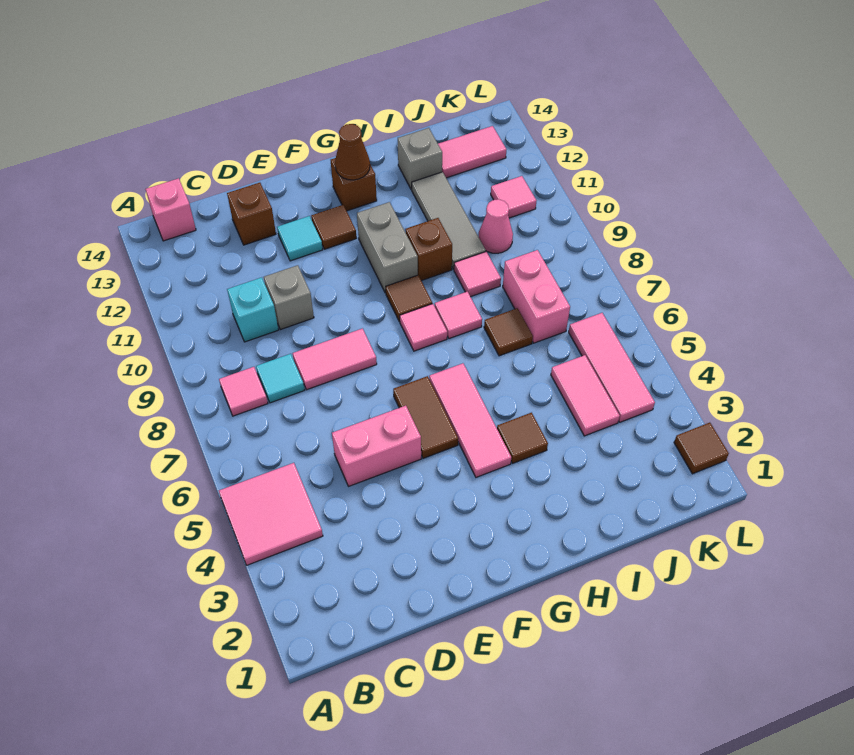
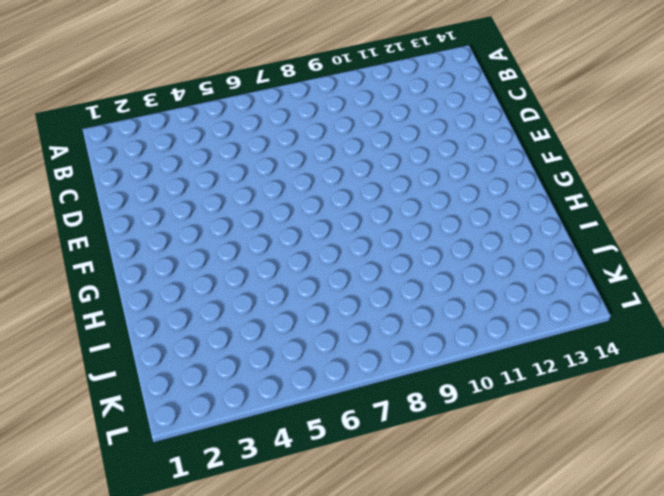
none -> pink 2x2 tile [219,463,323,565]
none -> pink 1x1 tile [219,367,268,416]
none -> pink 1x1 brick [145,178,196,241]
none -> cyan 1x1 tile [256,354,304,403]

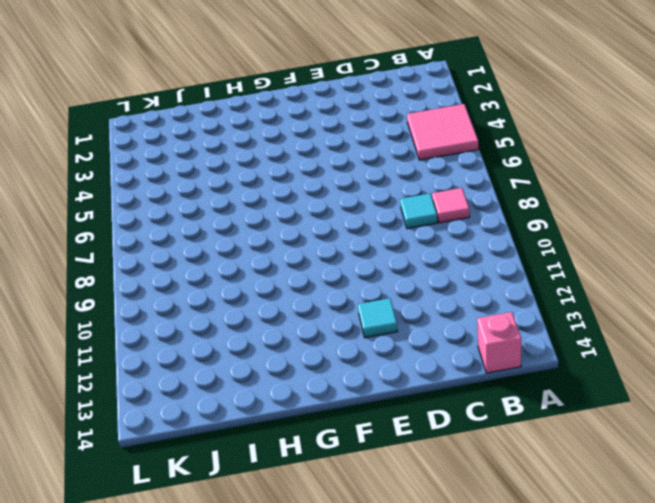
none -> cyan 1x1 brick [227,277,278,342]
none -> pink 1x2 brick [332,406,421,486]
none -> pink 1x2 tile [293,329,377,390]
none -> grey 1x1 brick [264,265,314,330]

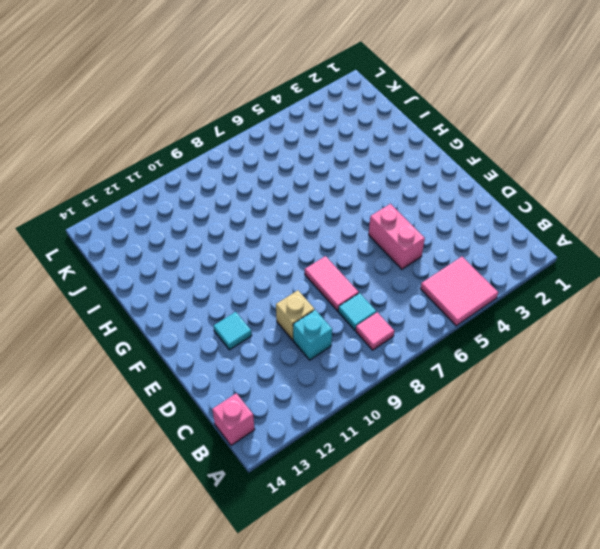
tan 1x1 brick [276,290,314,340] -> grey 1x1 brick [264,265,314,330]
none -> brown 1x1 brick [227,183,276,245]
none -> brown 1x2 tile [393,376,458,458]
none -> brown 1x1 tile [311,205,356,249]
none -> pink 1x3 tile [429,363,511,477]

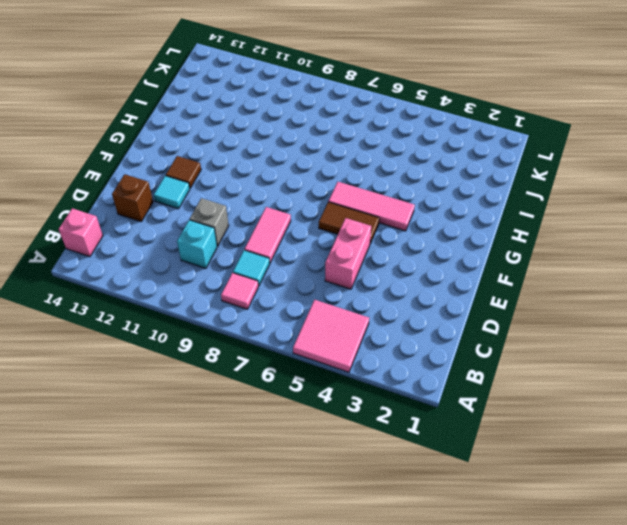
none -> pink 1x1 tile [400,304,447,351]
none -> brown 1x1 tile [386,275,432,322]
none -> grey 1x2 brick [357,202,418,293]
none -> brown 1x1 brick [331,158,377,211]

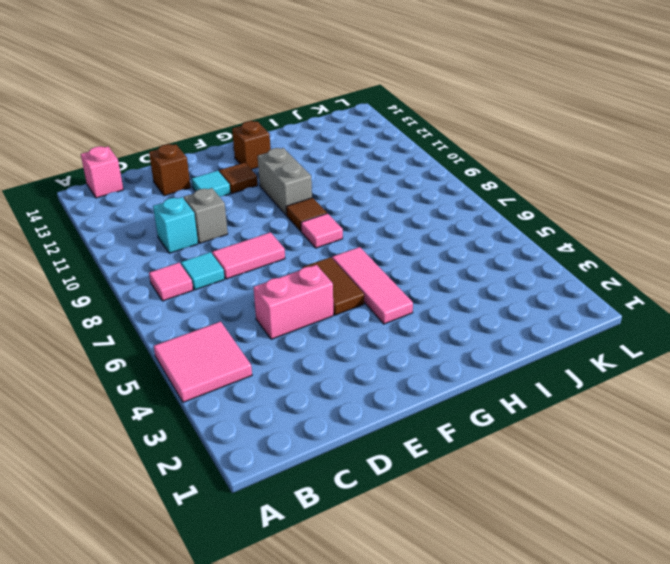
none -> brown 1x1 tile [497,413,548,463]
none -> pink 1x1 tile [435,292,482,339]
none -> brown 1x1 brick [405,218,452,281]
none -> brown 1x1 tile [484,308,533,356]

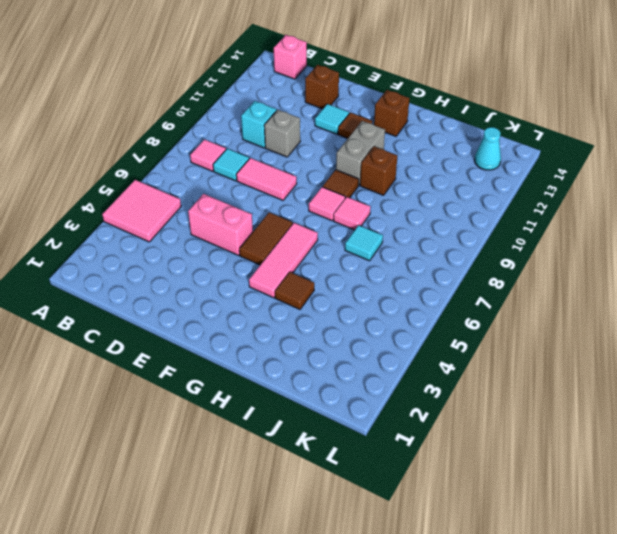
cyan 1x1 tile [345,225,383,261] -> brown 1x1 tile [484,308,533,356]
cyan 1x1 cone [475,127,501,170] -> pink 1x2 tile [438,126,506,178]
none -> pink 1x1 tile [454,252,501,297]
none -> grey 1x3 tile [412,172,486,269]
none -> grey 1x1 brick [398,128,442,189]
none -> pink 1x2 tile [551,355,620,436]

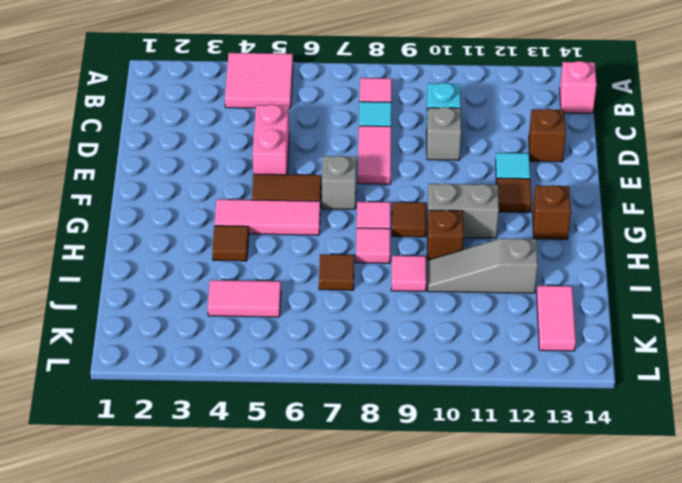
grey 1x1 brick [322,156,356,209] -> grey 1x1 brick moved to [398,128,442,189]
grey 1x3 slope [428,238,538,293] -> grey 1x3 tile [412,172,486,269]
none -> pink 1x2 brick [503,250,570,343]
none -> pink 1x1 cone [479,199,513,253]
none -> pink 1x3 tile [569,313,655,422]
none -> pink 1x1 tile [491,176,536,218]

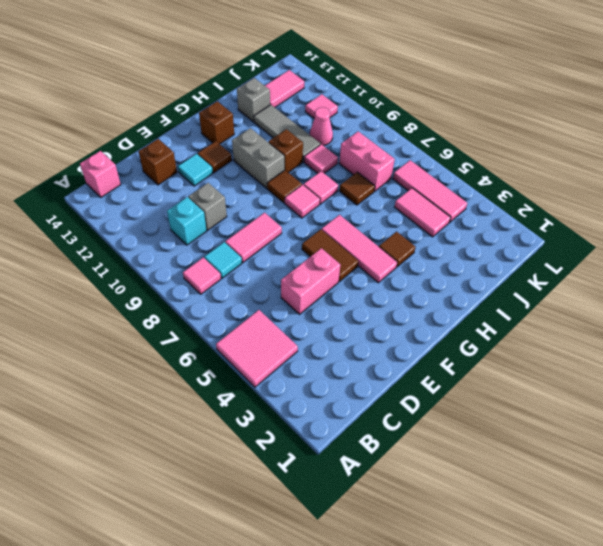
none -> brown 1x1 tile [674,423,729,474]
none -> brown 1x1 cone [335,124,370,180]

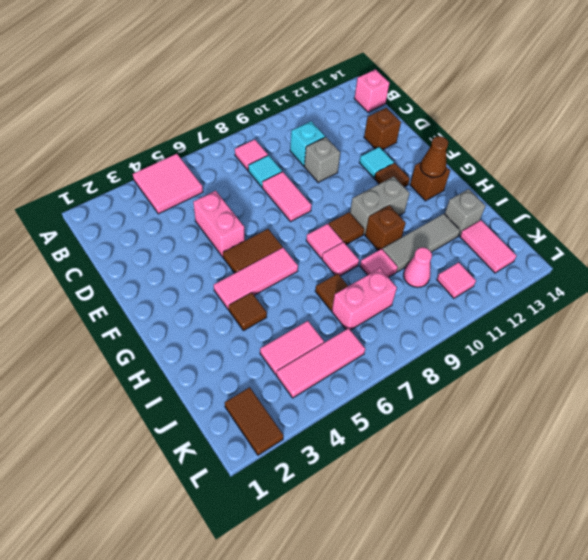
brown 1x2 tile [225,387,283,455] -> brown 1x1 tile [674,423,729,474]

